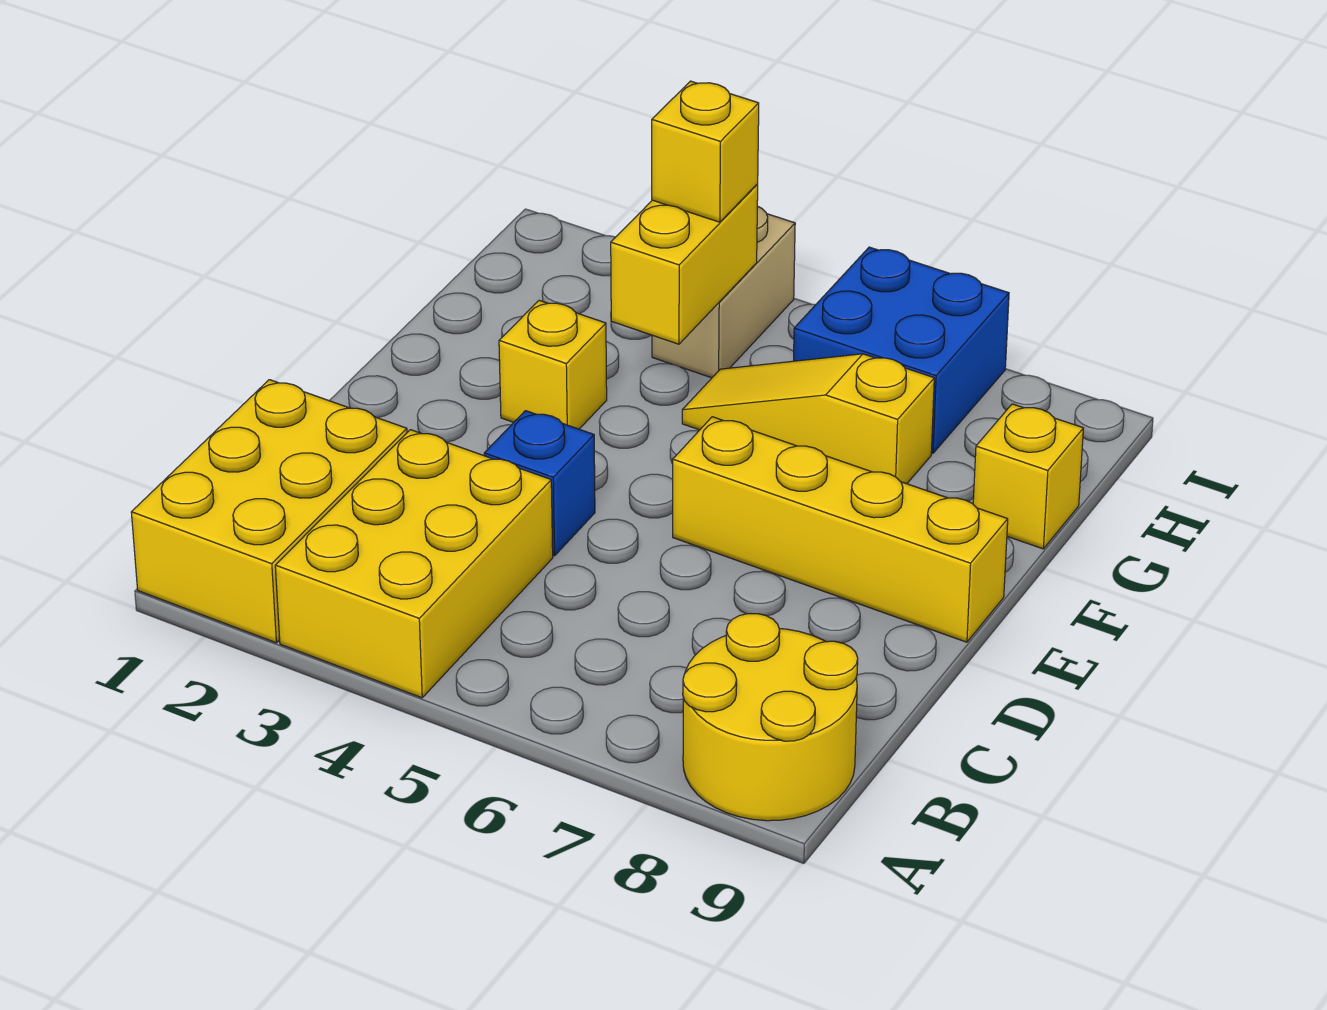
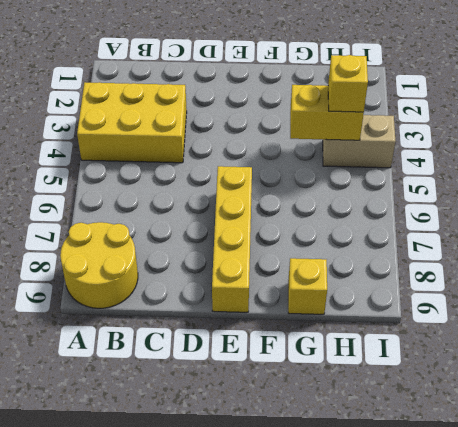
none -> yellow 2x3 brick [131,380,407,643]
none -> blue 1x1 brick [484,411,595,556]
none -> yellow 1x1 brick [499,300,607,429]

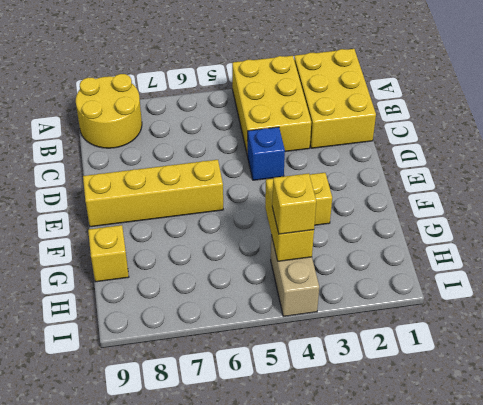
none -> yellow 1x3 slope [682,354,934,484]
none -> blue 2x2 brick [794,247,1009,453]

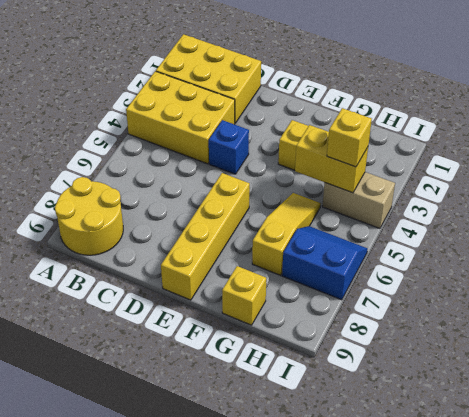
blue 2x2 slope [282,226,368,300] -> blue 2x2 brick [794,247,1009,453]

